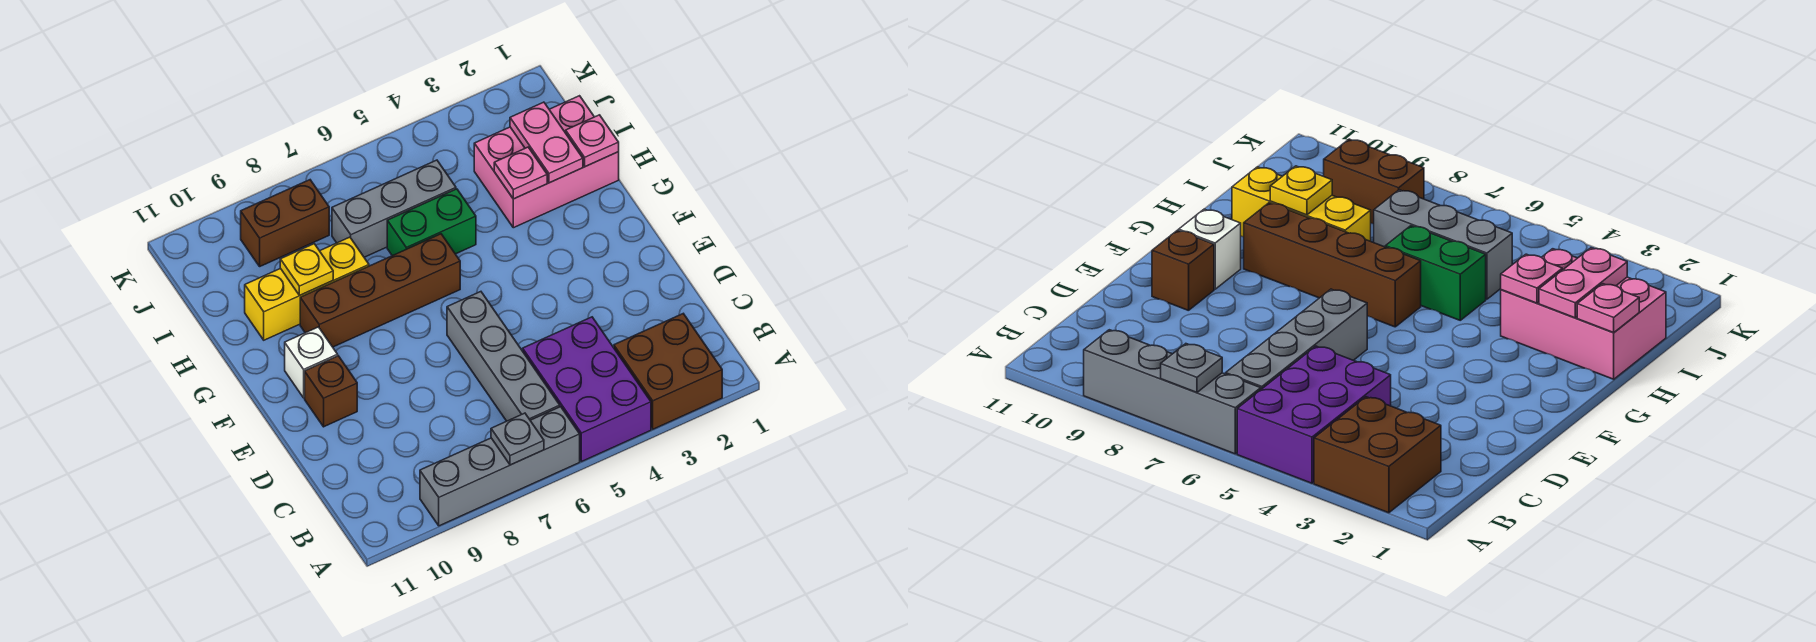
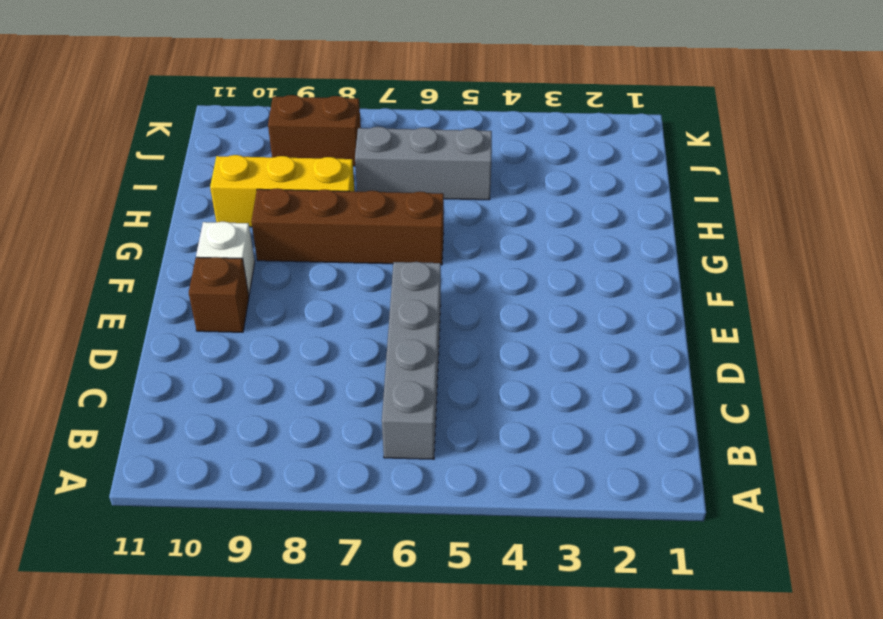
none -> brown 2x2 brick [614,314,722,429]
none -> purple 2x3 brick [523,317,651,462]
none -> grey 1x4 brick [420,407,580,526]

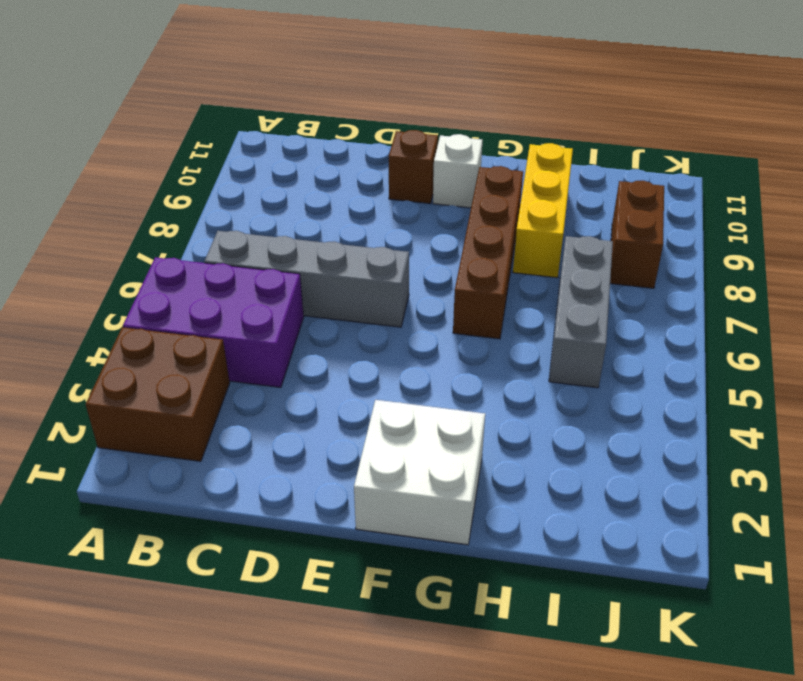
white 2x2 brick [354,400,485,545] -> none
none -> grey 1x4 brick [420,407,580,526]
none -> pink 2x3 brick [474,96,619,228]
none -> green 1x2 brick [387,189,476,256]

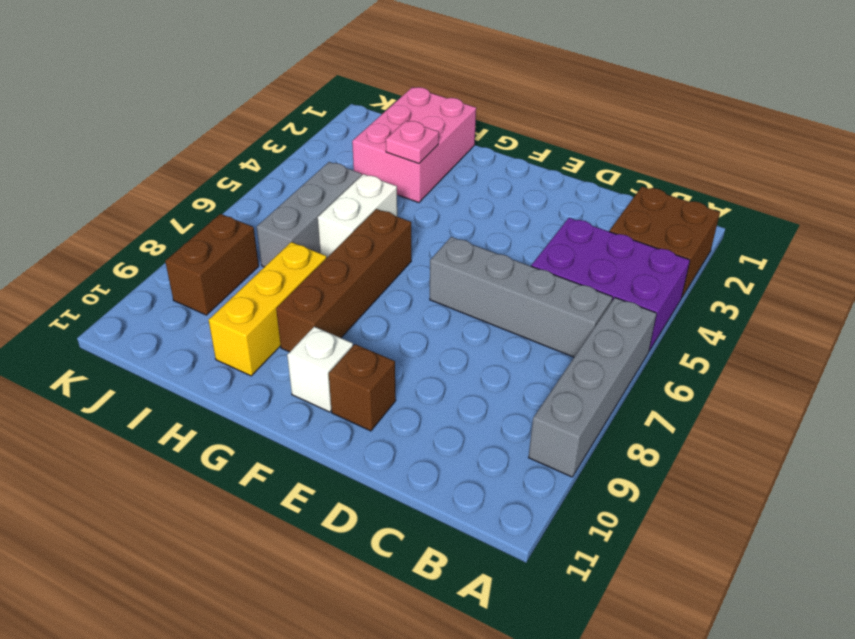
white 1x2 brick [318,174,397,257] -> green 1x2 brick [387,189,476,256]
none -> grey 1x1 plate [491,413,544,465]
none -> pink 1x1 plate [566,115,619,167]
none -> pink 1x2 plate [510,102,583,183]

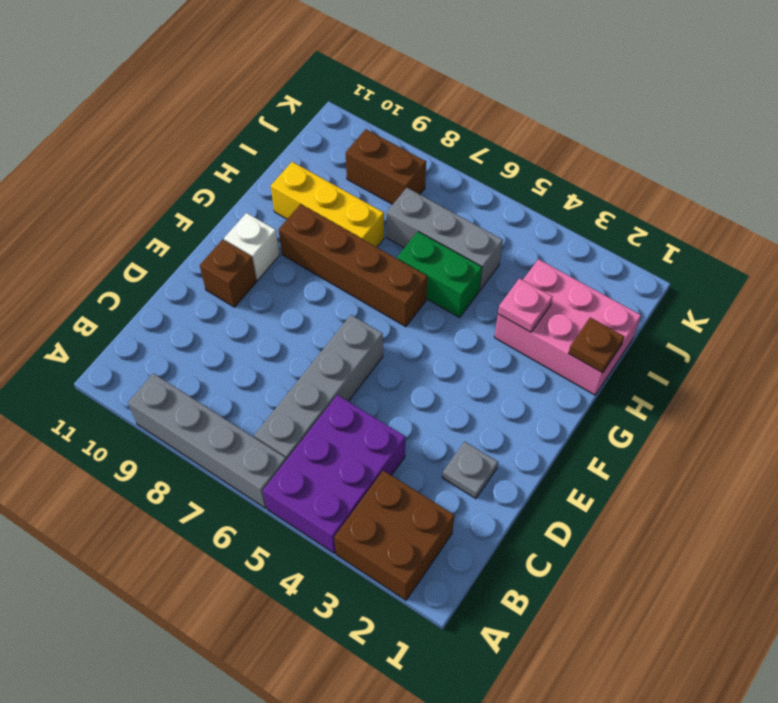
grey 1x1 plate [442,442,498,499] -> grey 1x1 plate moved to [491,413,544,465]
brown 1x1 plate [568,318,624,373] -> pink 1x1 plate [566,115,619,167]
none -> pink 1x2 plate [510,102,583,183]
none -> yellow 1x1 plate [280,244,333,295]

